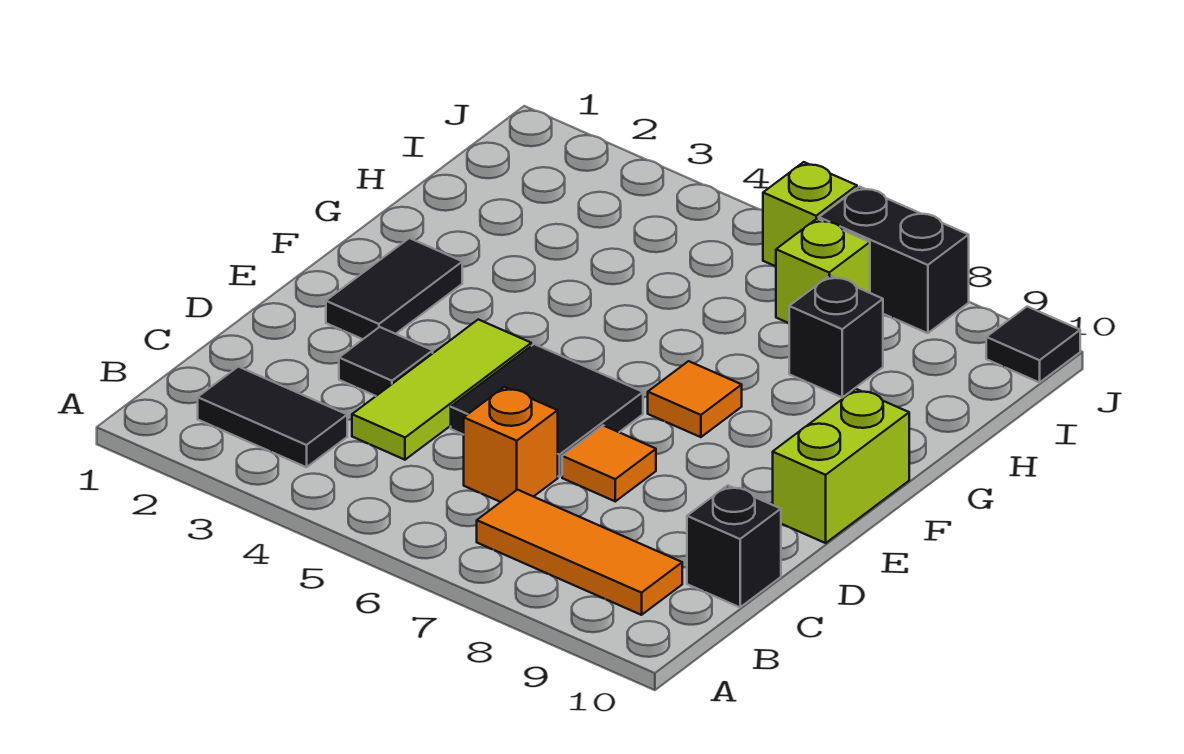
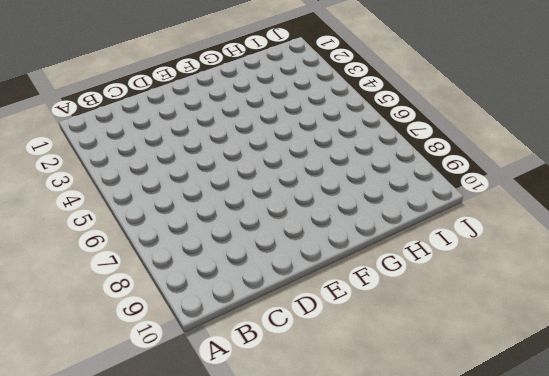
none -> black 1x2 tile [198,367,347,467]
none -> orange 1x3 tile [477,490,682,615]
none -> lime 1x3 tile [352,319,531,460]

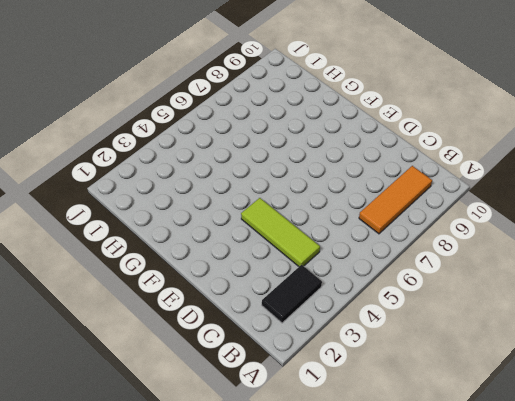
none -> orange 1x1 brick [464,387,558,502]
none -> black 1x1 brick [687,485,781,607]
none -> black 1x1 tile [339,327,433,396]

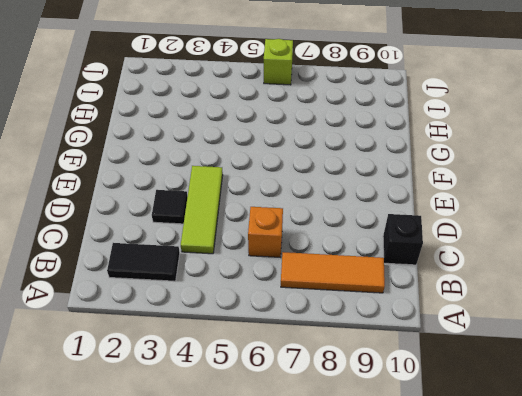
none -> black 2x2 tile [451,344,643,477]
none -> orange 1x1 tile [562,426,656,501]
none -> black 1x2 tile [326,238,462,339]

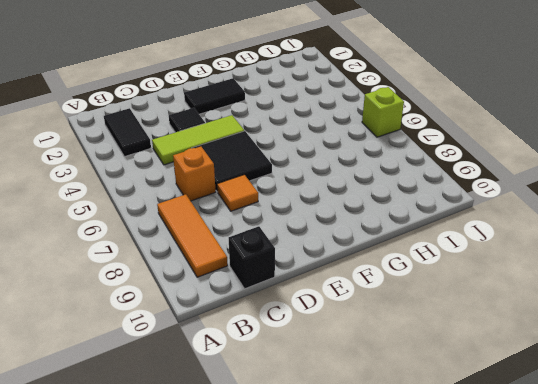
none -> lime 1x2 brick [773,389,909,543]
none -> orange 1x1 tile [648,361,742,437]
none -> black 1x1 brick [789,276,883,397]

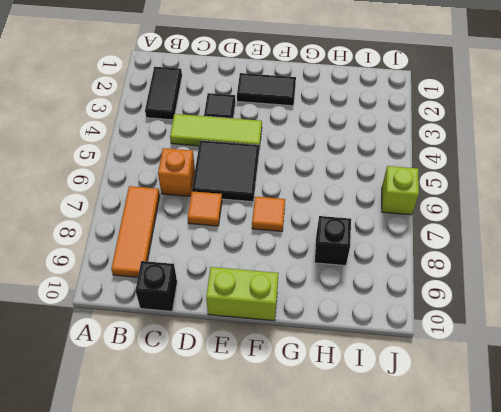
none -> lime 1x1 brick [776,219,870,323]
none -> black 1x2 brick [819,187,969,333]
none -> black 1x1 tile [986,307,1080,383]

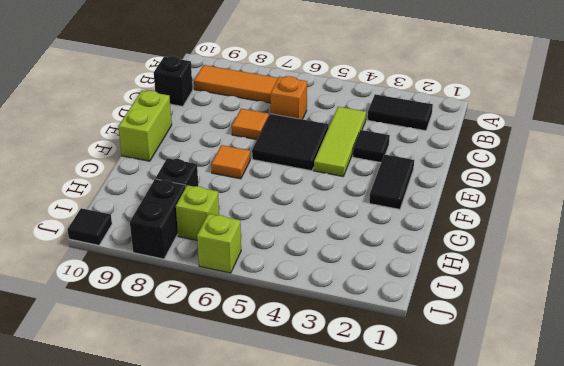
black 1x2 brick [130,179,186,259] -> black 1x2 brick turned to [819,187,969,333]

